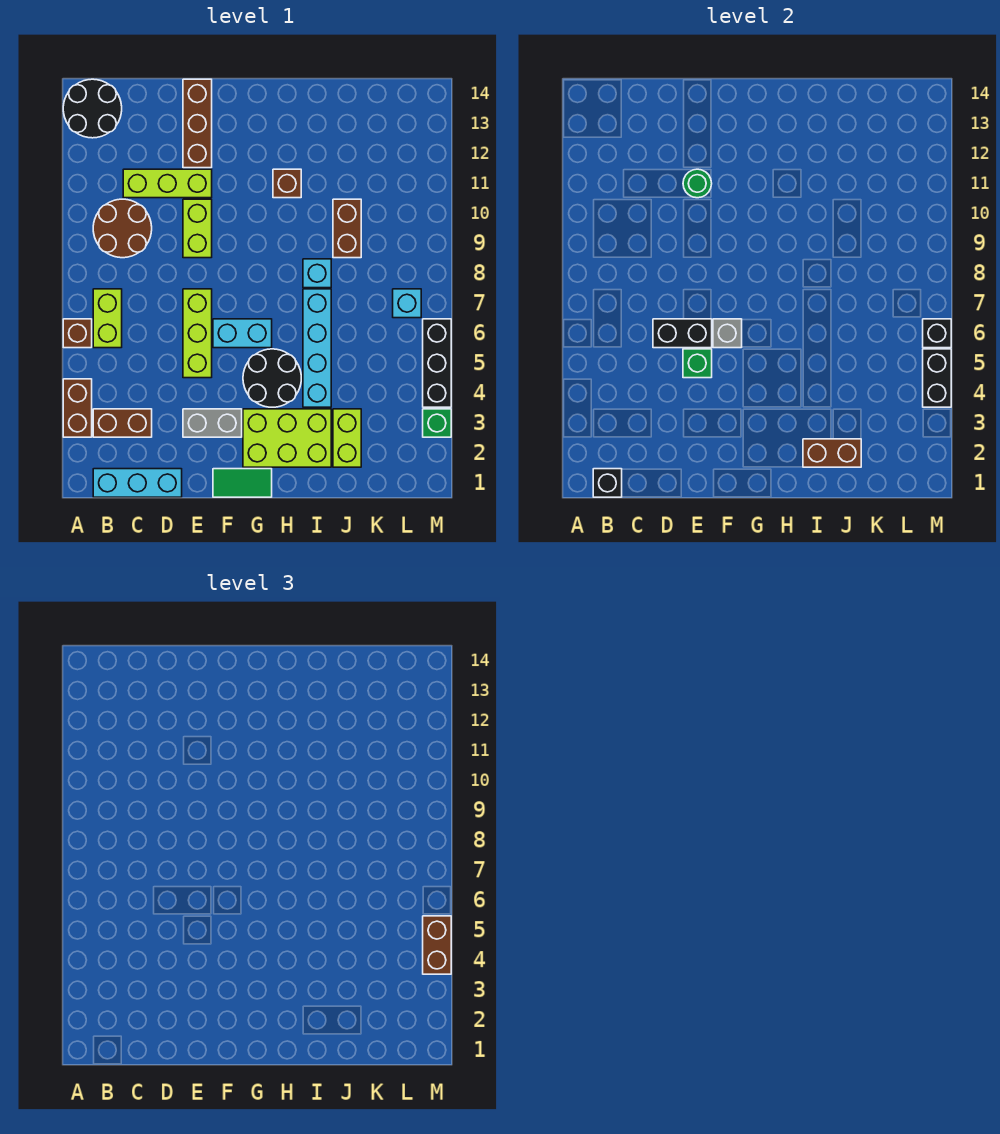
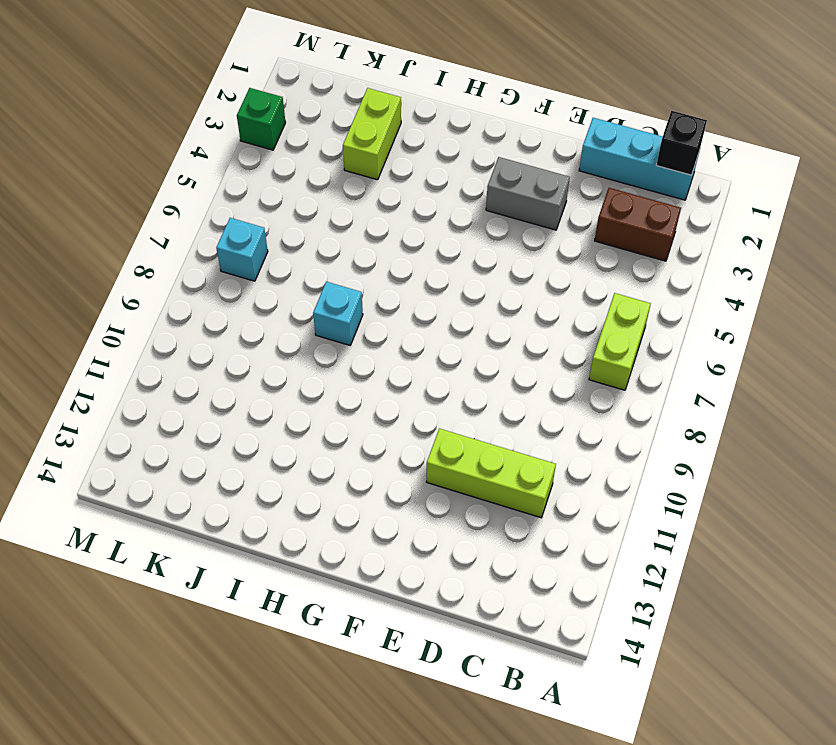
none -> brown 1x2 brick [63,379,92,437]
none -> brown 1x1 brick [63,319,92,348]
none -> black 2x2 round brick [63,79,122,138]
none -> brown 2x2 round brick [93,199,152,258]

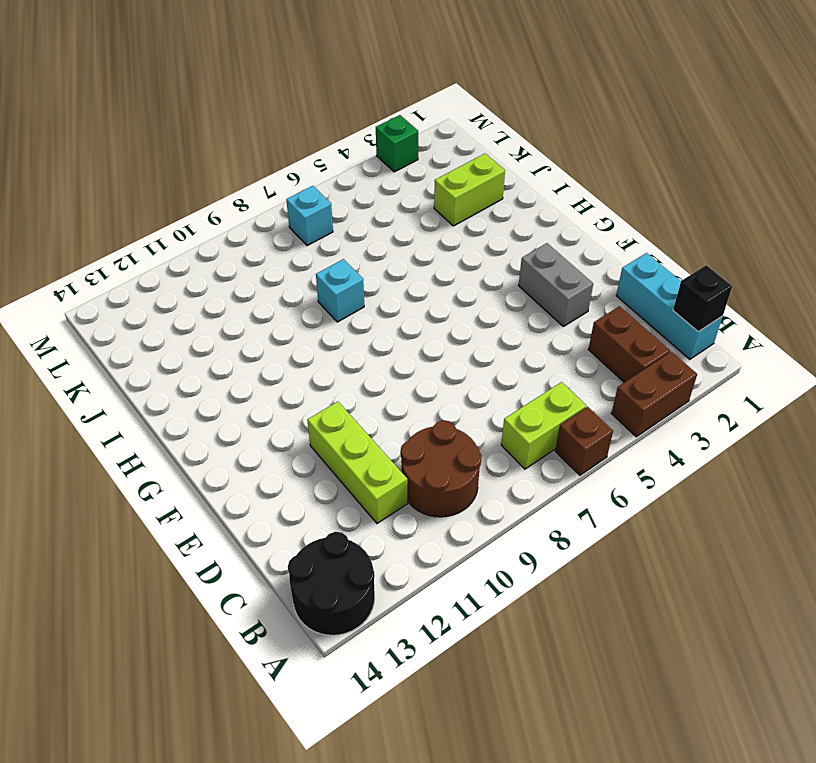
none -> lime 1x3 brick [183,289,212,378]
none -> lime 1x2 brick [183,199,212,258]
none -> brown 1x3 brick [183,79,212,168]
none -> green 1x2 tile [213,469,272,497]

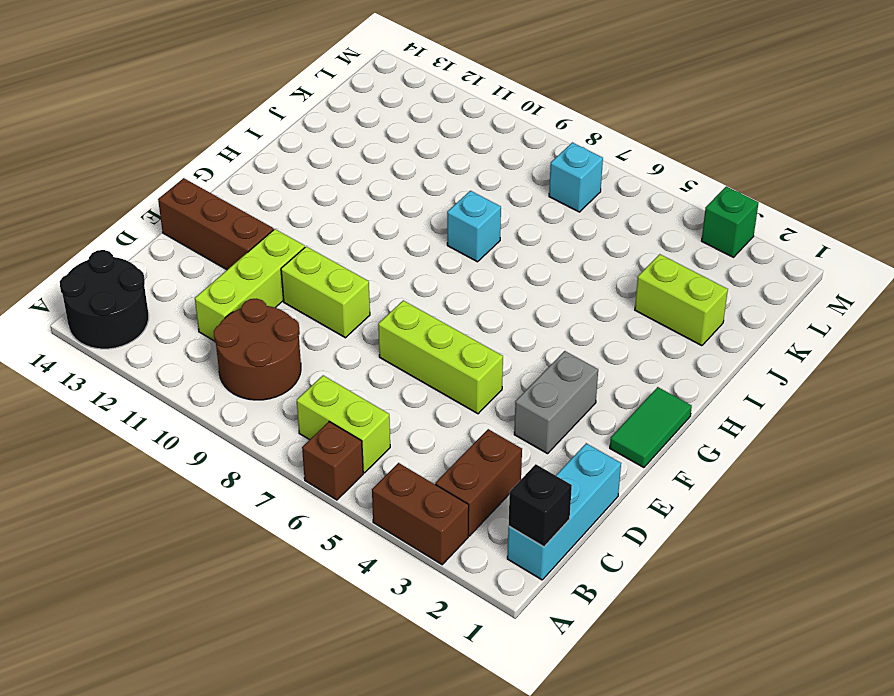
none -> cyan 1x2 brick [213,319,272,348]
none -> lime 2x3 brick [243,409,331,467]
none -> black 2x2 round brick [243,349,301,407]
none -> brown 1x1 brick [273,169,301,198]

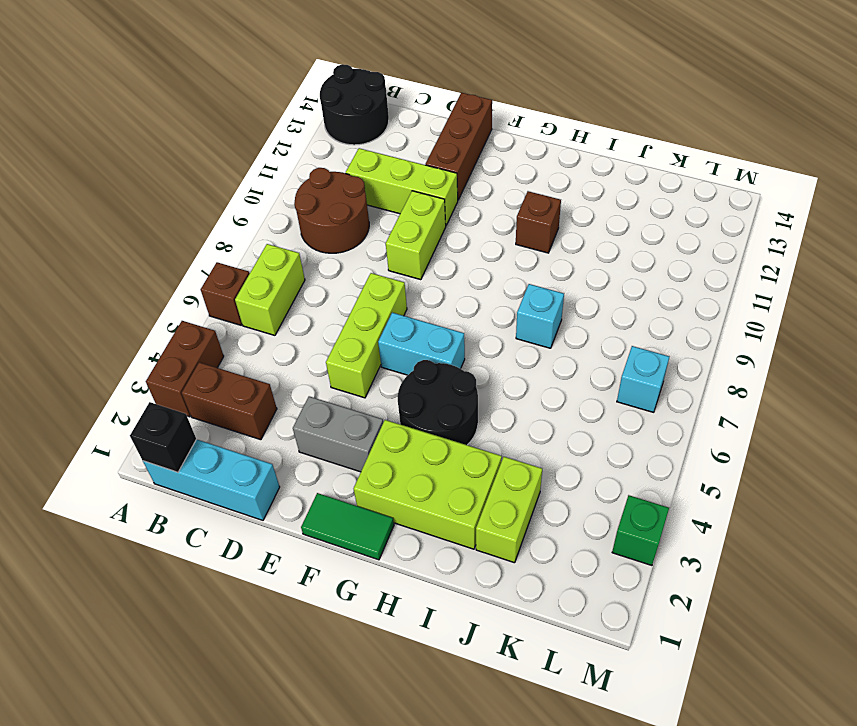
none -> cyan 1x4 brick [303,289,331,407]
none -> brown 1x2 brick [333,199,361,258]
none -> black 1x3 brick [423,319,451,407]
none -> black 1x2 brick [653,319,712,348]

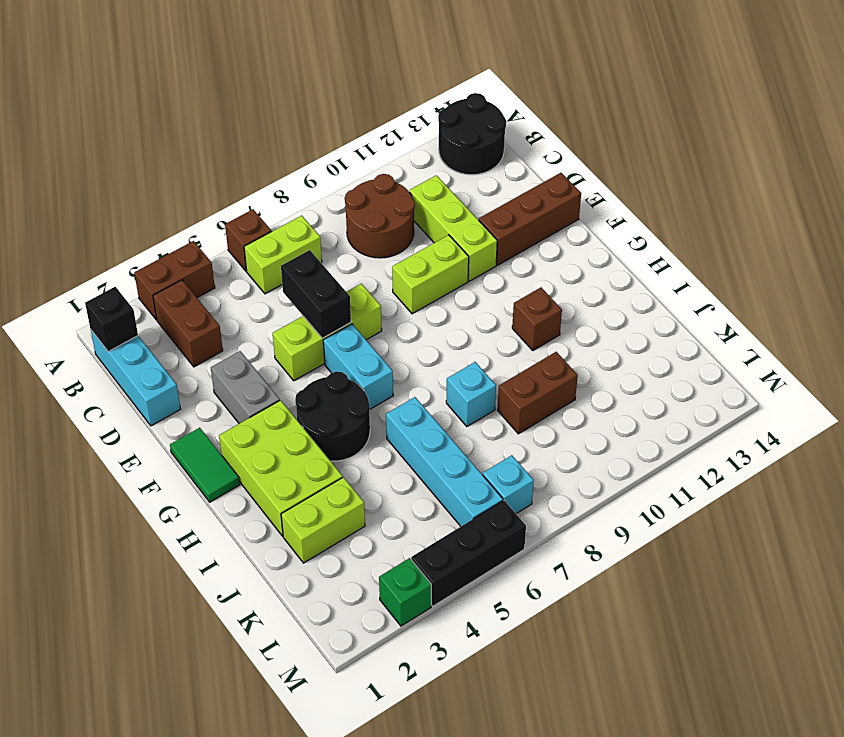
cyan 1x4 brick [386,397,503,526] -> cyan 1x4 brick turned to [303,289,331,407]
none -> green 1x1 brick [683,349,712,378]
none -> green 1x1 round brick [683,169,712,198]
none -> grey 1x1 brick [713,319,742,348]
none -> brown 1x2 brick [803,439,861,467]

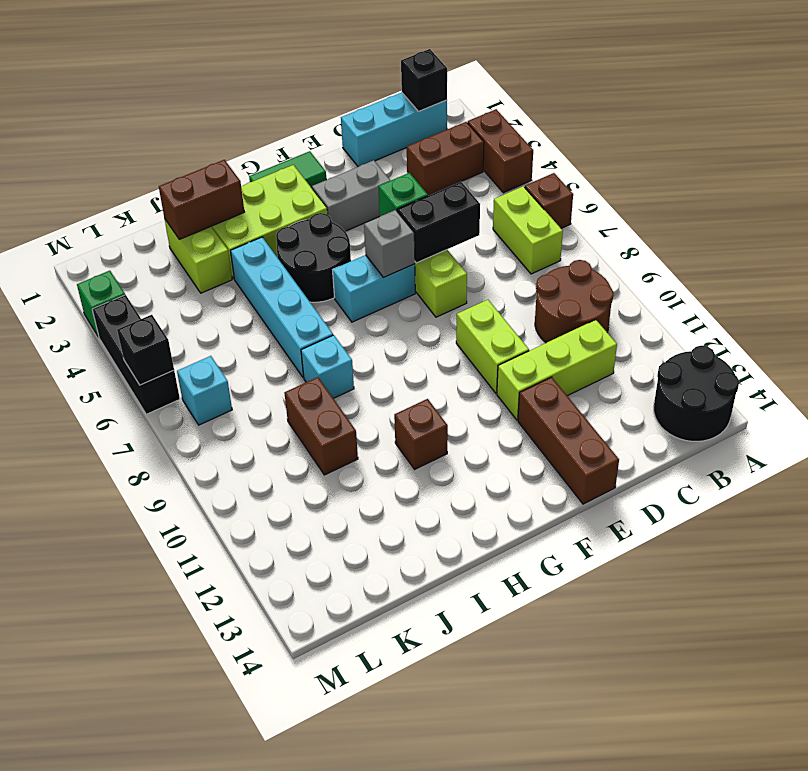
none -> green 1x1 round brick [683,169,712,198]
none -> black 1x2 brick [923,349,951,407]
none -> brown 1x2 brick [423,916,451,974]

